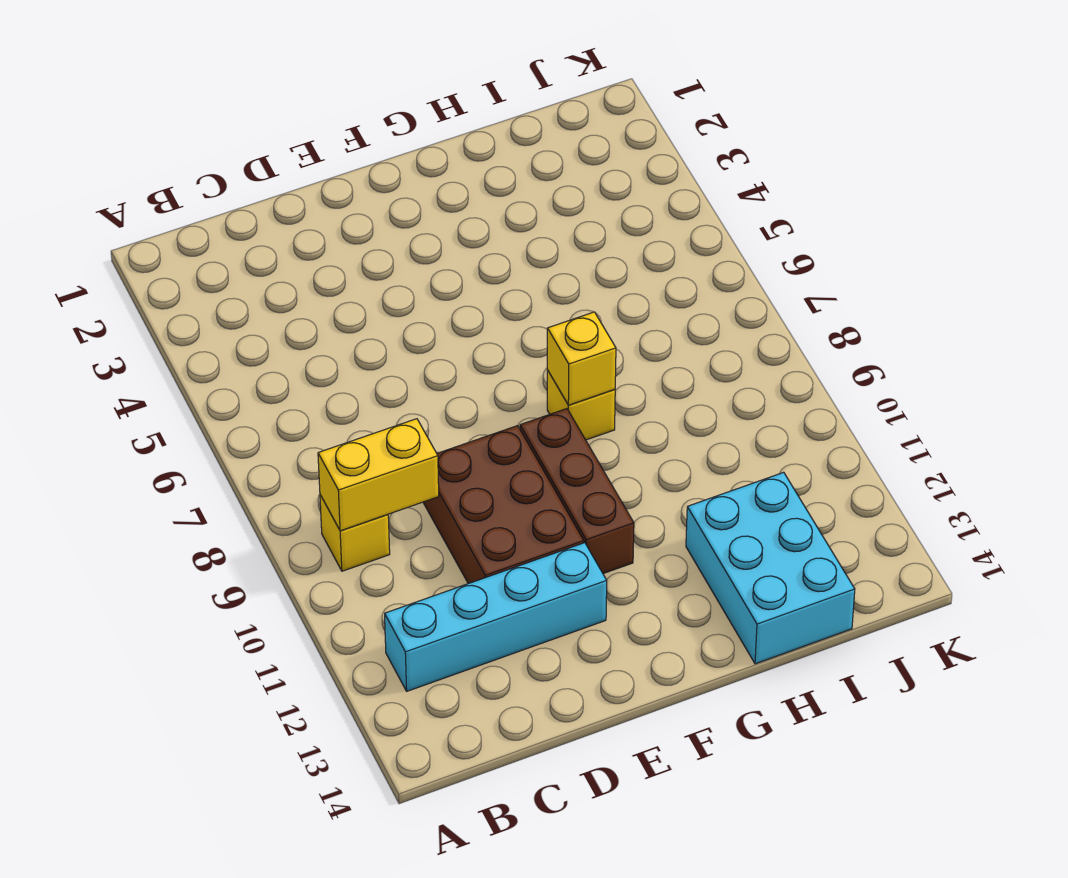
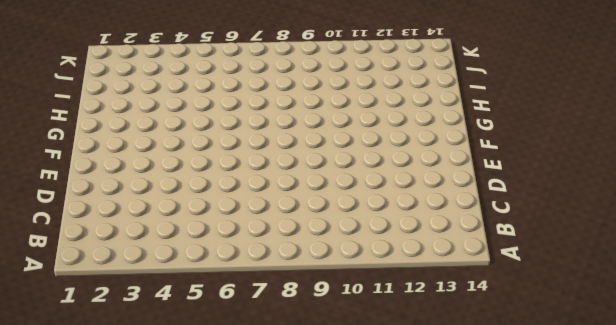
none -> yellow 1x1 brick [320,495,390,571]
none -> cyan 1x4 brick [385,543,607,691]

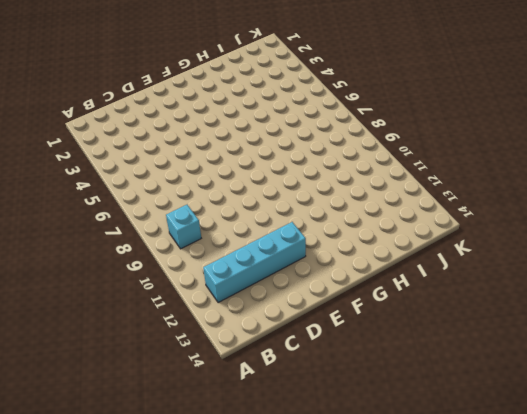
cyan 1x1 brick [166,205,201,249] -> yellow 1x1 brick [320,495,390,571]
none -> brown 2x3 brick [423,426,584,584]
none -> brown 1x3 brick [520,409,634,574]

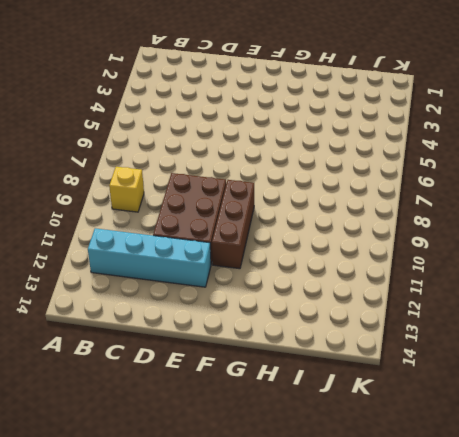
none -> yellow 1x1 brick [547,370,615,440]
none -> cyan 2x3 brick [686,472,855,664]

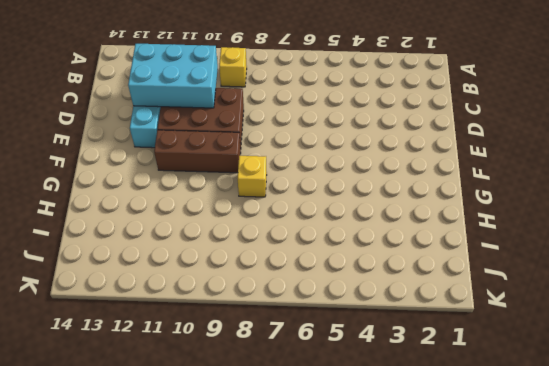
cyan 2x3 brick [128,44,218,108] -> cyan 2x3 brick moved to [686,472,855,664]
none -> yellow 1x2 brick [318,419,439,531]
none -> yellow 1x1 brick [547,312,616,405]

